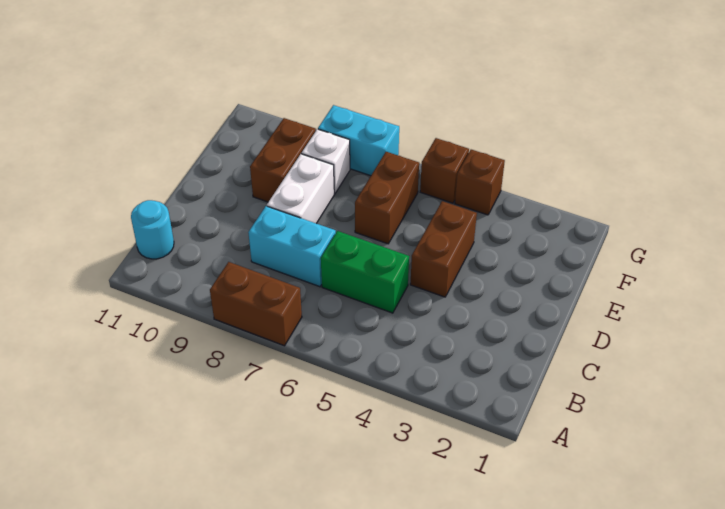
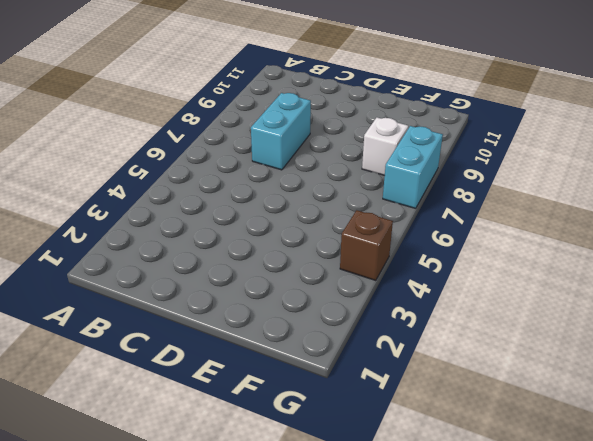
none -> brown 1x2 brick [210,262,302,346]
none -> cyan 1x1 round brick [131,200,174,259]
none -> green 1x2 brick [321,231,409,313]

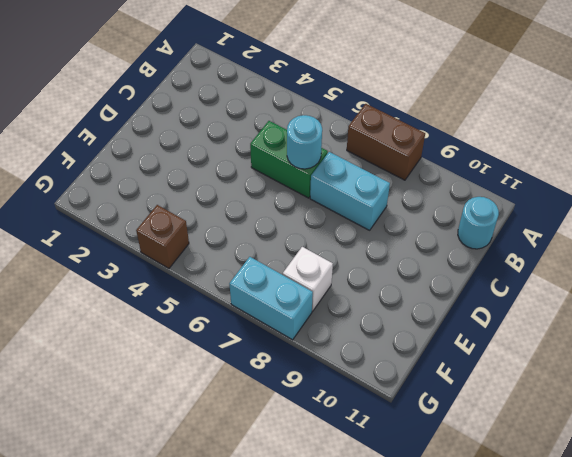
cyan 1x1 round brick [287,115,322,169] -> none
none -> brown 1x2 brick [410,201,477,297]
none -> white 1x2 brick [267,154,334,223]
none -> brown 1x2 brick [355,152,419,244]

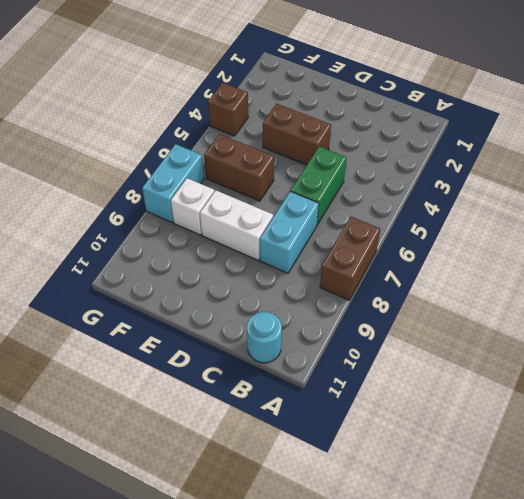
none -> brown 1x2 brick [250,118,316,202]
none -> brown 1x1 brick [420,138,469,203]

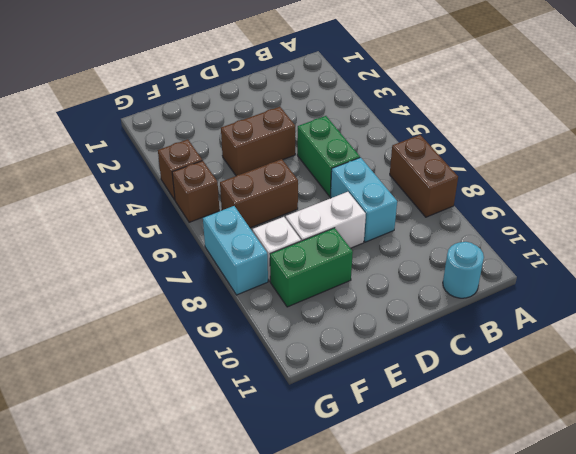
green 1x2 brick [270,228,353,307] -> brown 1x2 brick [250,118,316,202]

